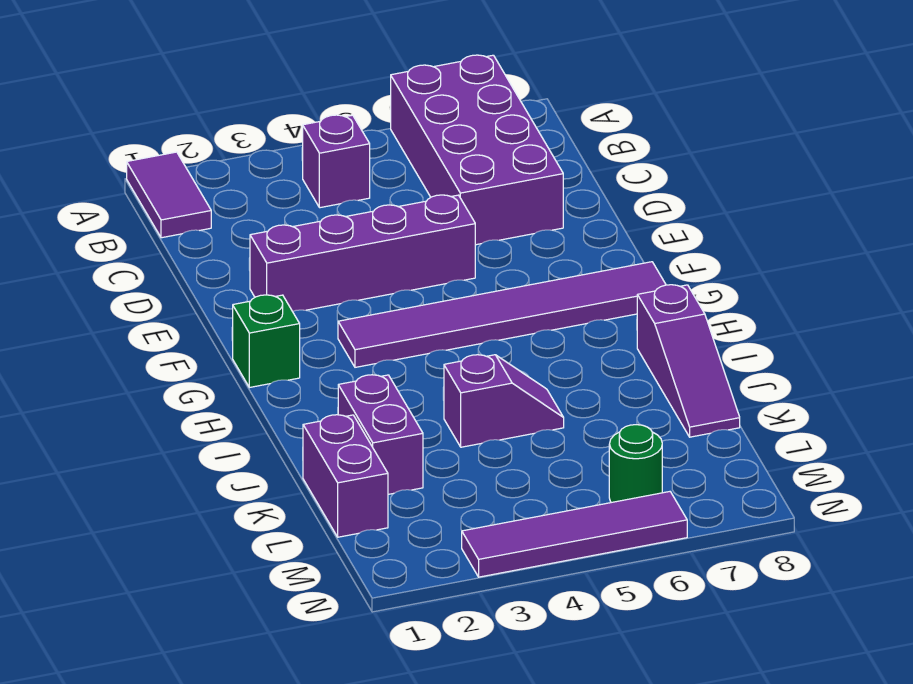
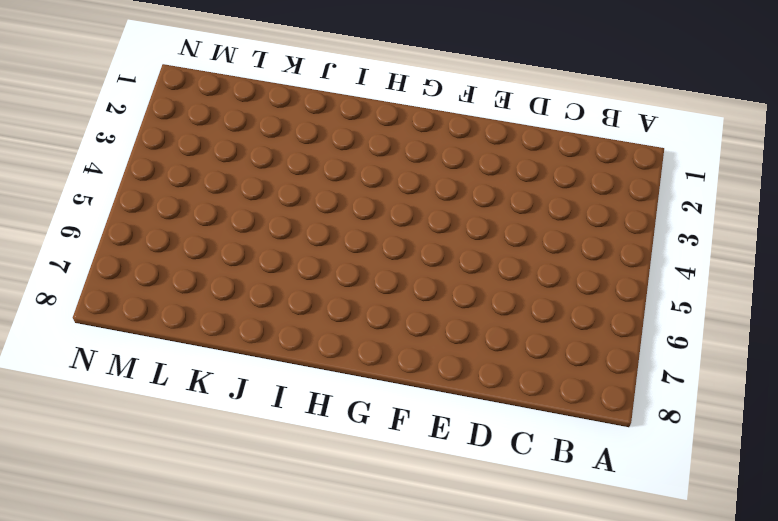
none -> purple 1x2 tile [127,152,211,238]
none -> purple 2x4 brick [391,55,563,245]
none -> purple 1x1 brick [303,115,370,208]

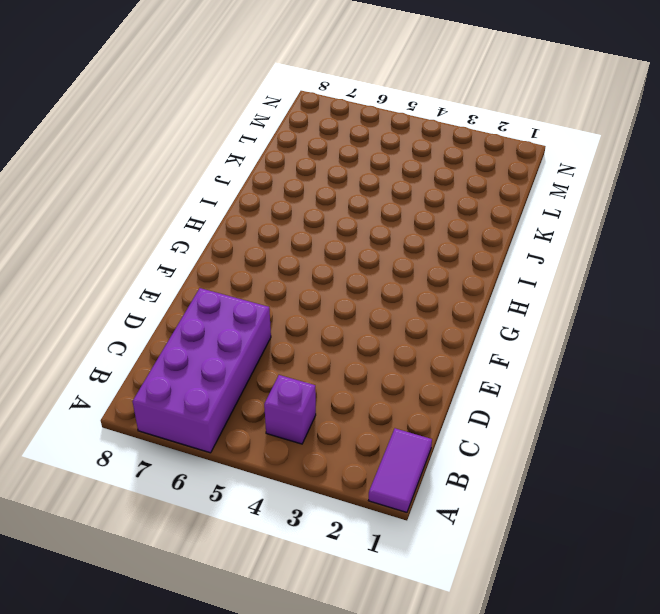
none -> purple 1x4 brick [250,195,475,311]
none -> green 1x1 brick [233,295,300,388]
none -> purple 1x6 tile [338,262,666,367]

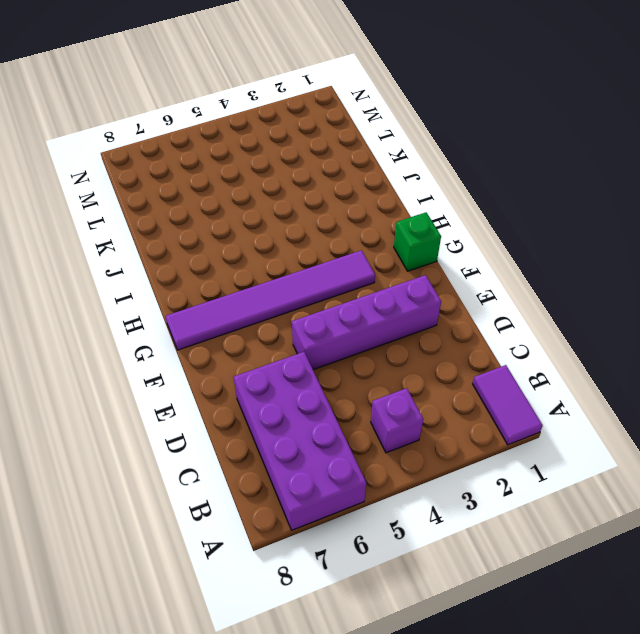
none -> purple 1x3 slope [637,285,740,437]
none -> purple 1x2 brick [338,375,423,494]
none -> purple 1x2 slope [444,355,564,447]

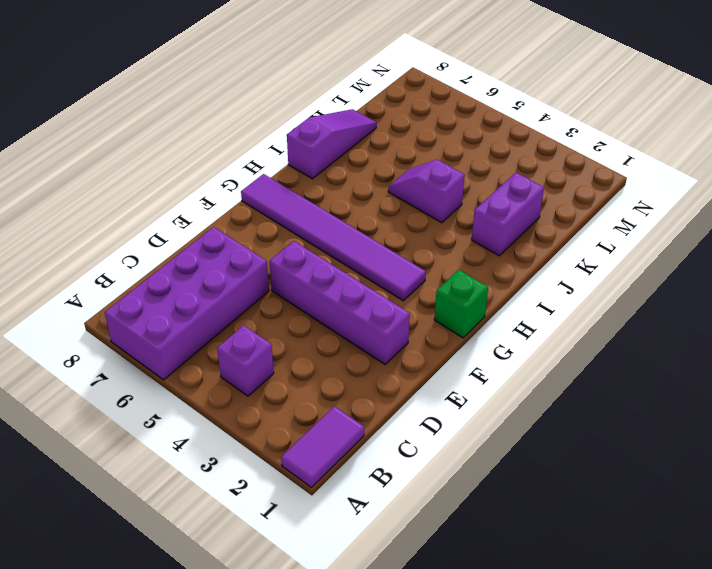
none -> purple 1x2 brick [303,415,388,537]
none -> green 1x1 round brick [609,425,662,503]
none -> purple 1x4 tile [462,492,687,577]

